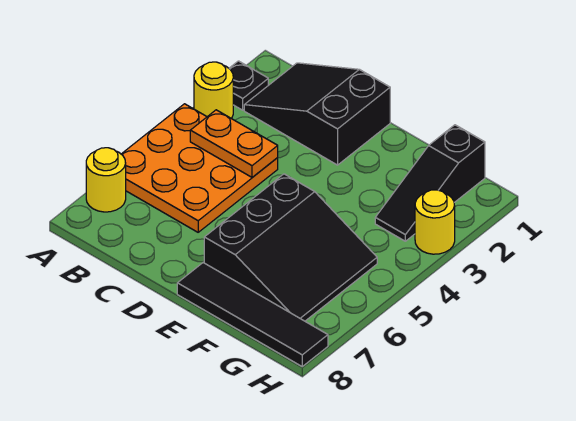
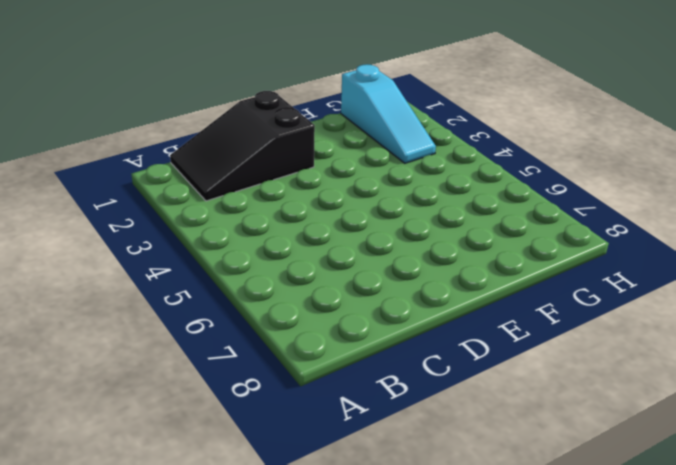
cyan 1x3 slope [341,64,436,163] -> black 1x3 slope [375,125,485,241]
none -> black 1x1 plate [229,61,268,110]
none -> yellow 1x1 round brick [194,62,233,119]

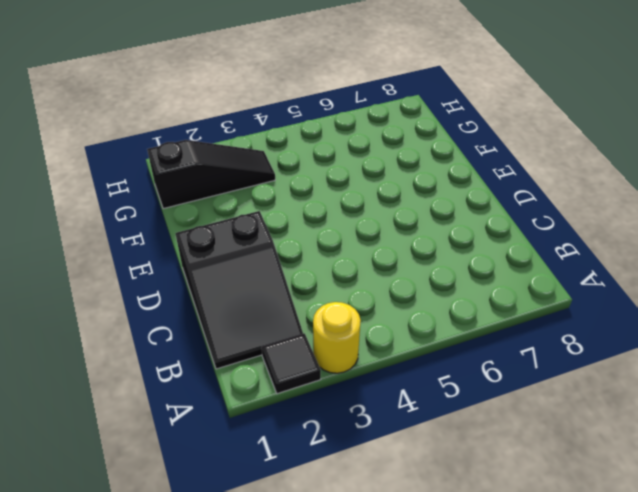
black 1x1 tile [262,333,321,394] -> black 1x1 plate [229,61,268,110]
none -> orange 3x3 plate [122,104,278,232]
none -> yellow 1x1 round brick [86,148,126,212]

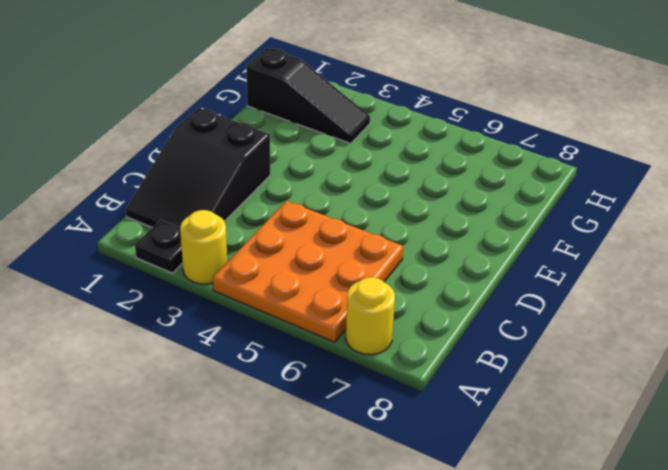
none -> black 3x3 slope [204,174,377,321]
none -> black 1x4 tile [177,263,328,366]

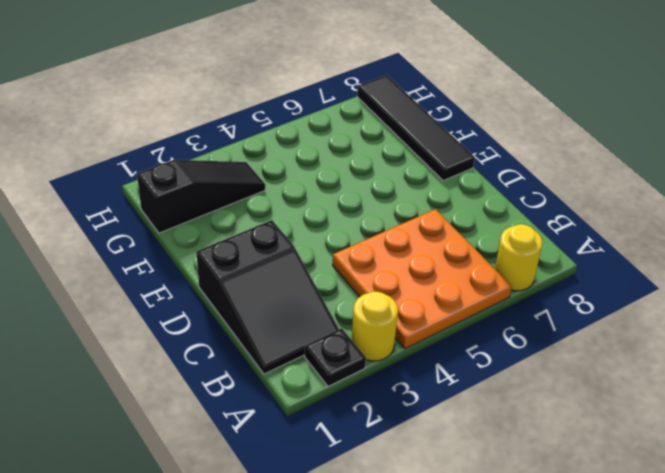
none -> black 3x3 slope [204,174,377,321]
none -> yellow 1x1 round brick [415,190,455,254]

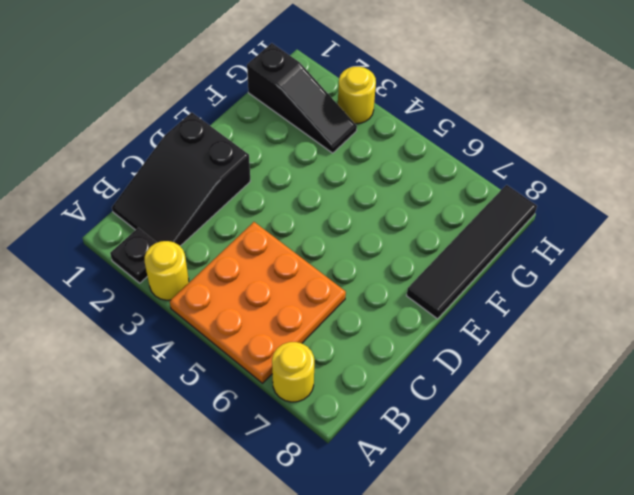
none -> black 3x3 slope [204,174,377,321]
none -> orange 1x2 plate [190,110,278,177]

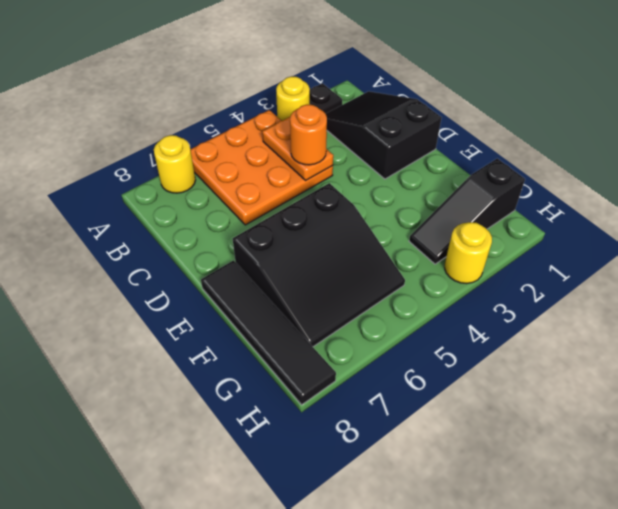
orange 1x1 round brick [290,105,327,165] -> none

